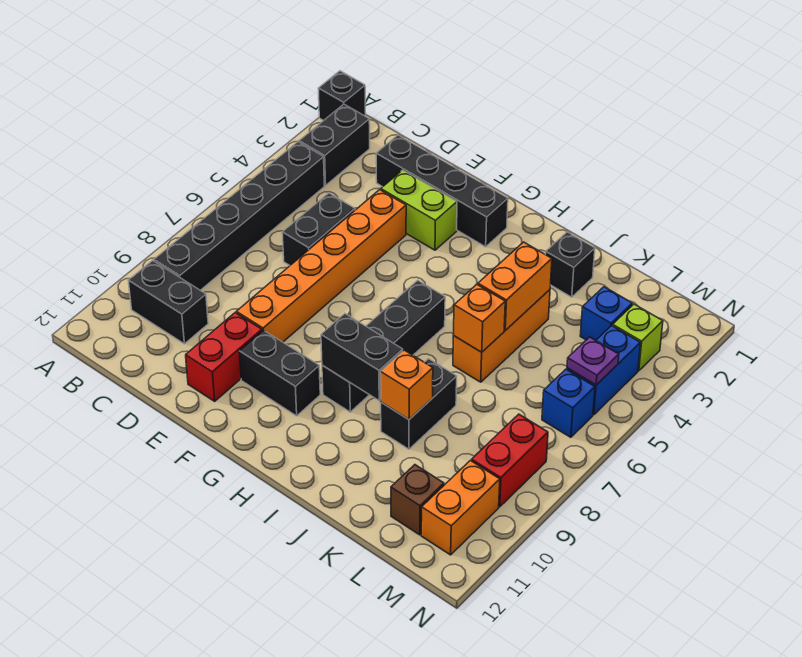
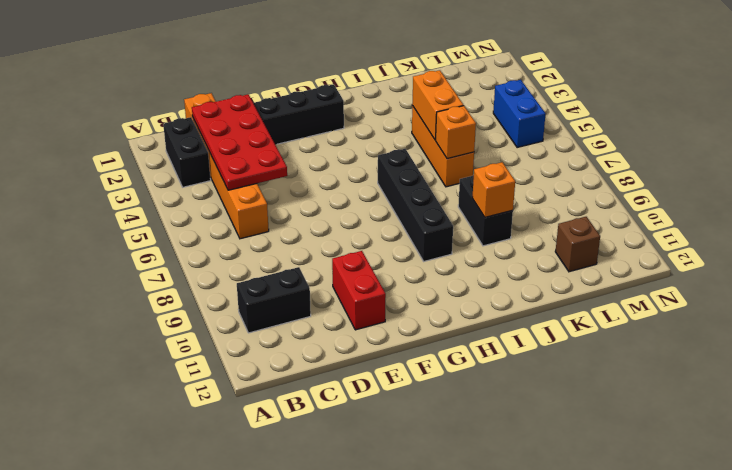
orange 1x6 brick [184,93,269,239] -> orange 1x6 brick moved to [236,190,406,342]
red 2x4 plate [192,94,287,190] -> none
none -> black 1x1 brick [318,71,366,121]
none -> black 1x6 brick [154,142,324,290]
none -> black 1x2 brick [282,193,355,265]

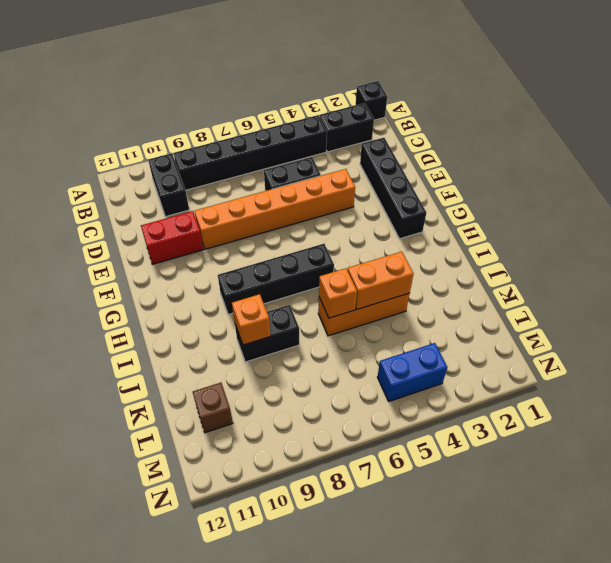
none -> lime 1x2 brick [381,170,457,250]
none -> black 1x2 brick [239,330,320,416]
none -> black 1x1 brick [546,232,595,297]

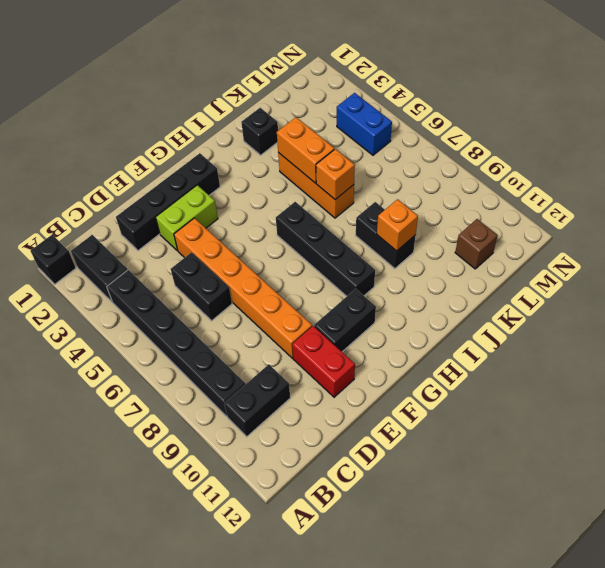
none -> blue 1x1 brick [580,287,632,340]
none -> lime 1x1 brick [613,304,663,371]
none -> blue 1x1 brick [542,369,595,437]

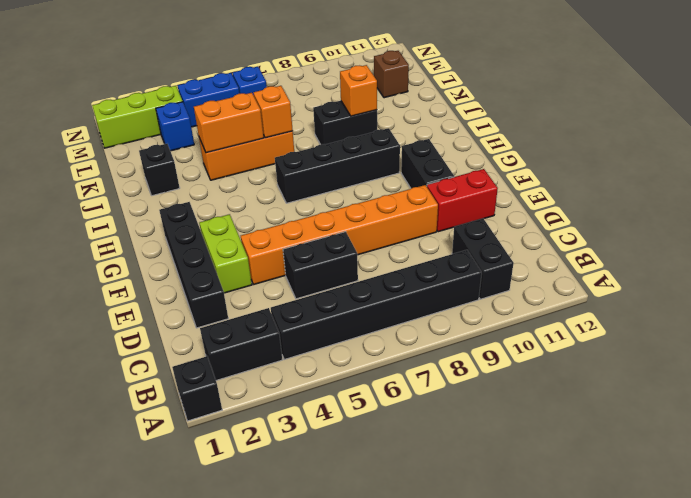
lime 1x3 brick [92,86,183,148] -> lime 1x1 brick [613,304,663,371]
none -> red 1x2 brick [471,414,548,507]
none -> orange 1x2 brick [421,460,500,555]
none -> black 1x2 brick [321,314,403,400]

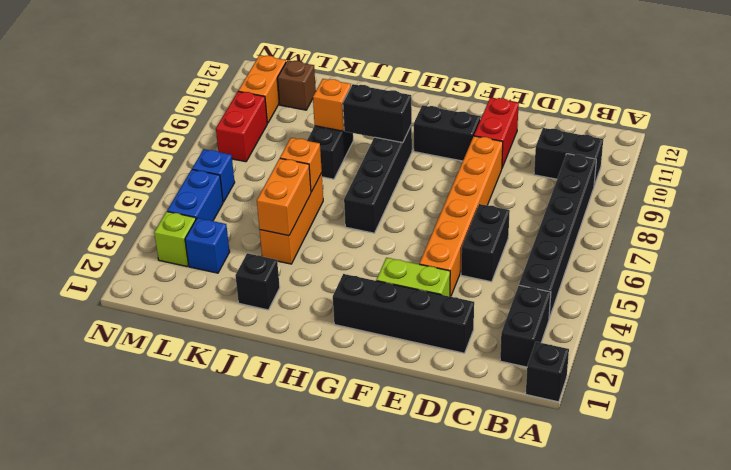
none -> purple 1x1 plate [567,337,619,385]

